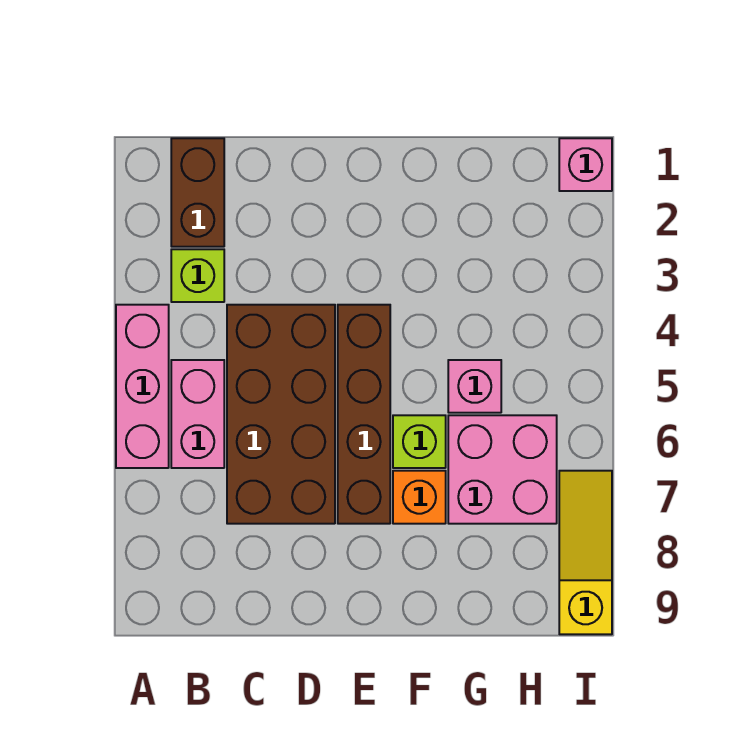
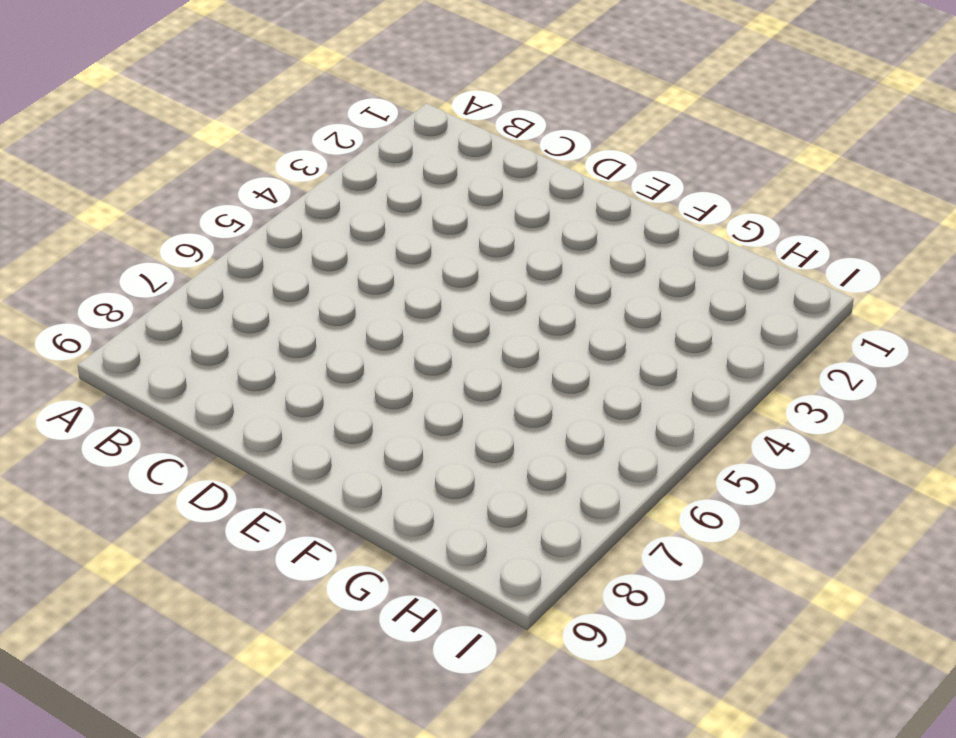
none -> pink 1x3 brick [116,305,169,468]
none -> brown 1x2 brick [171,138,224,247]
none -> lime 1x1 brick [171,249,224,302]

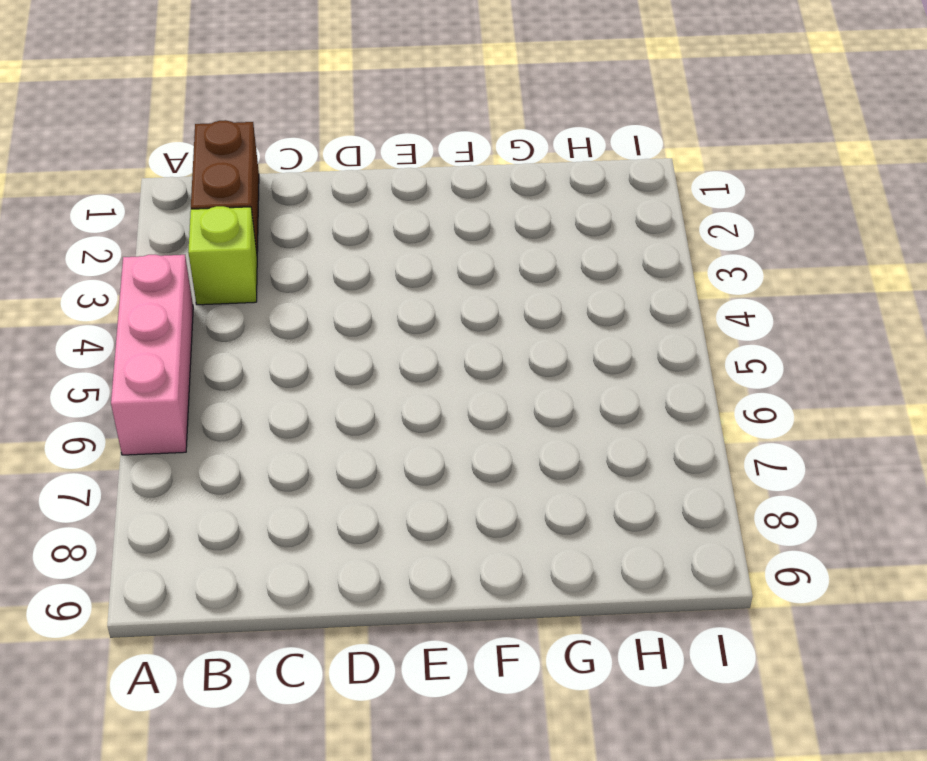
none -> pink 1x2 brick [171,360,224,468]
none -> brown 2x4 brick [227,305,335,524]
none -> brown 1x4 brick [338,305,390,524]

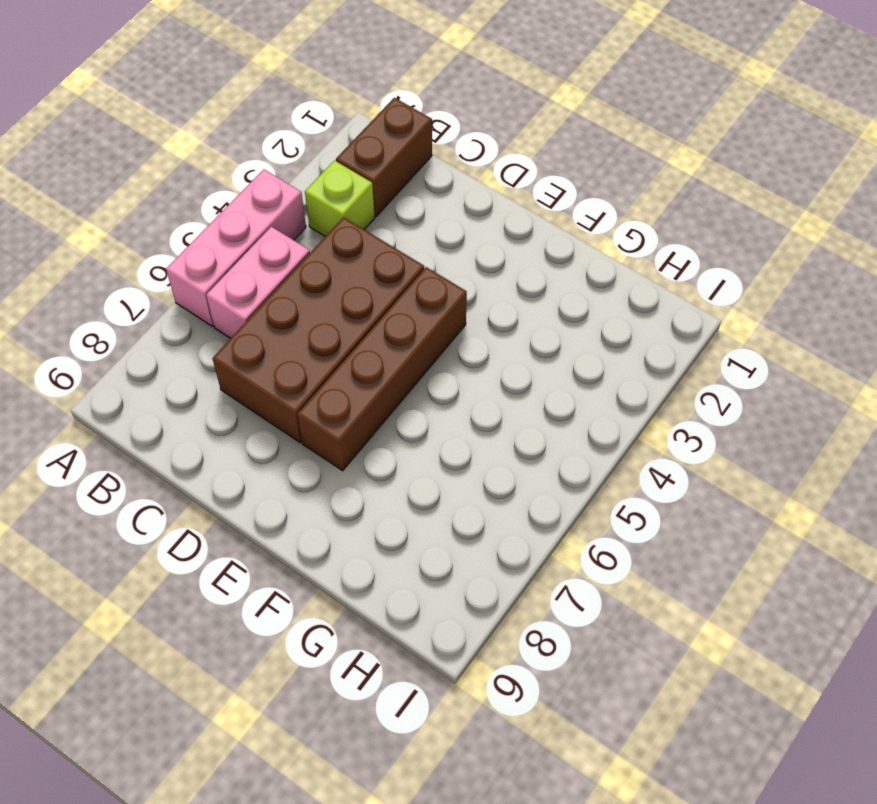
none -> lime 1x1 brick [393,415,446,468]
none -> orange 1x1 brick [393,471,446,524]
none -> pink 1x1 brick [448,360,501,413]

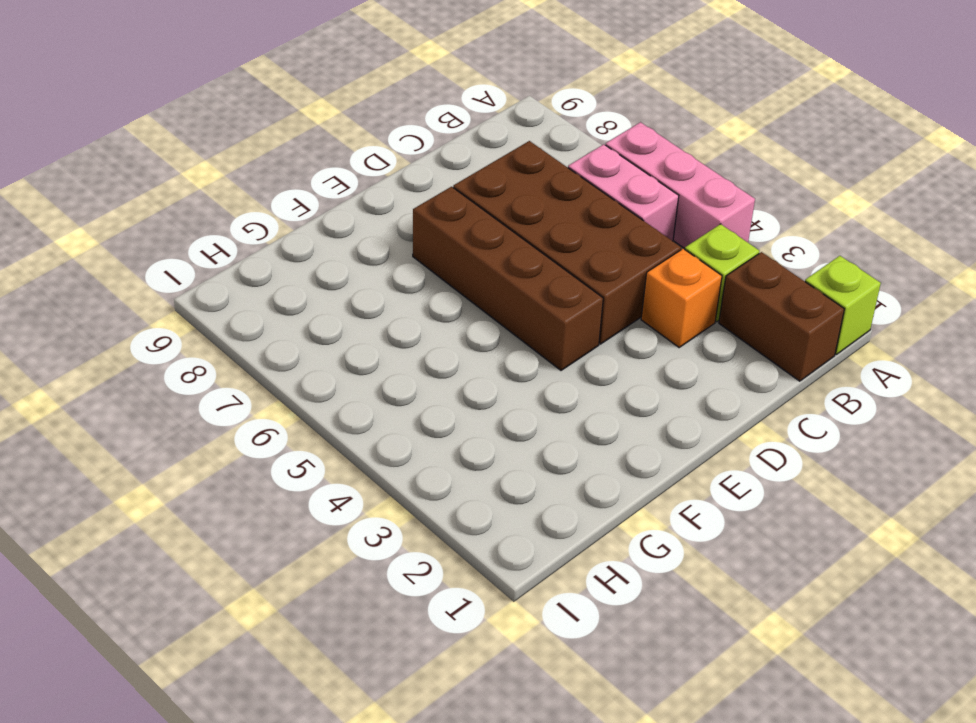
lime 1x1 brick [805,256,881,354] -> lime 1x1 brick moved to [393,415,446,468]
orange 1x1 brick [641,249,722,347] -> orange 1x1 brick moved to [393,471,446,524]
none -> pink 1x1 brick [448,360,501,413]
none -> pink 2x2 brick [448,415,557,524]
none -> pink 1x1 brick [559,138,612,191]

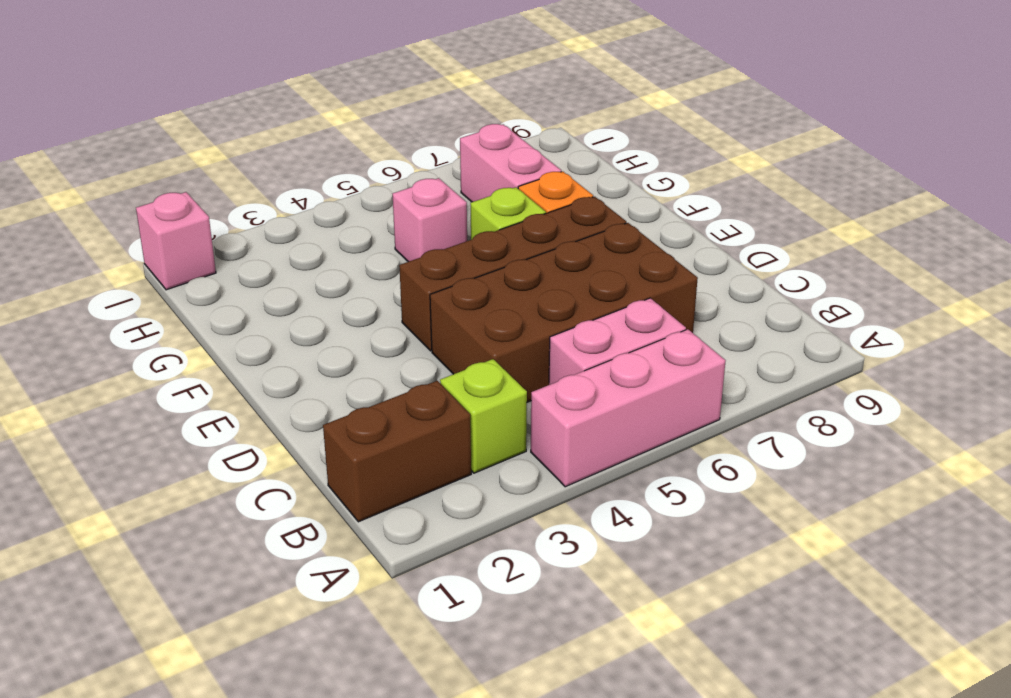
pink 1x2 brick [460,124,561,202] -> pink 2x2 brick [448,415,557,524]
none -> yellow 1x3 slope [559,471,612,634]

